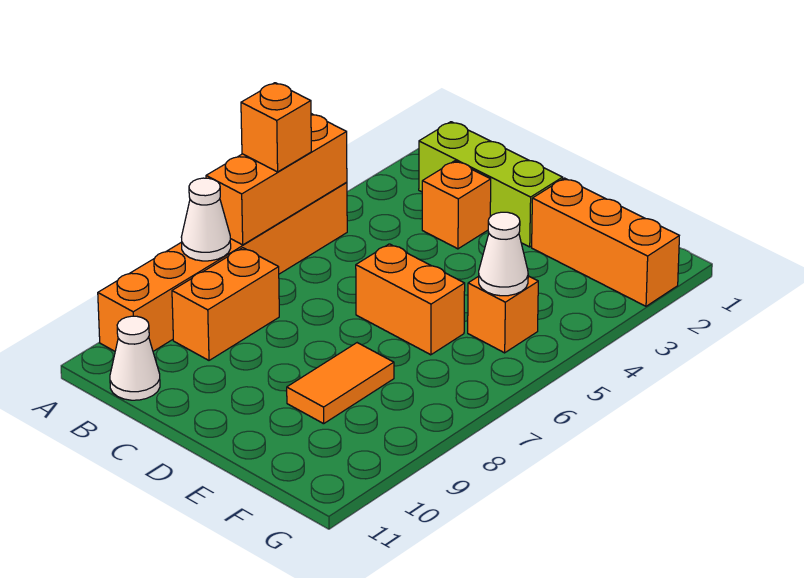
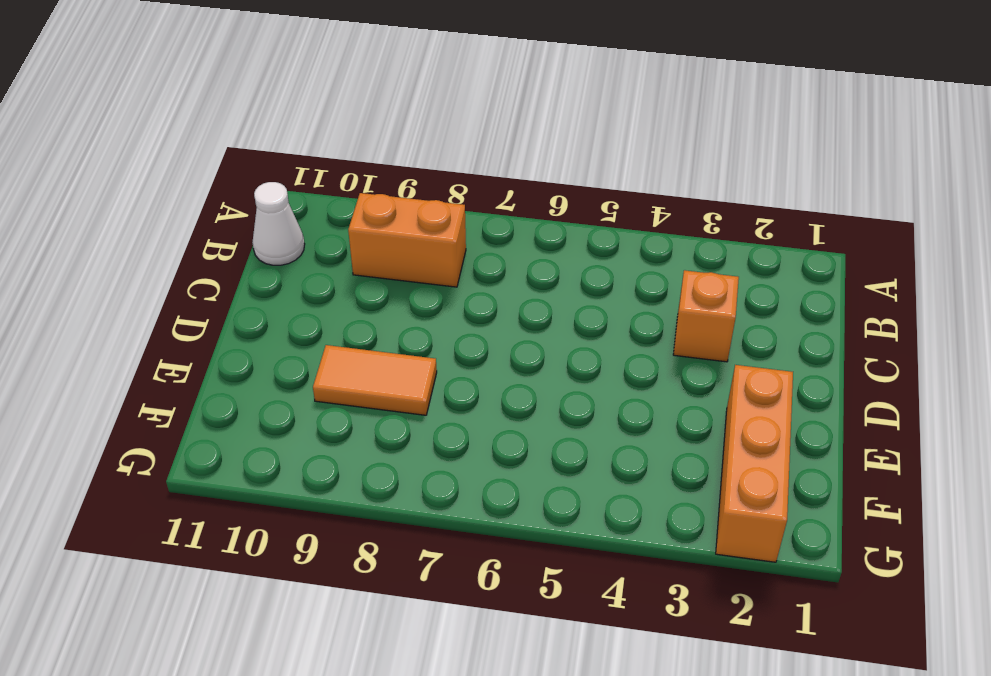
none -> orange 1x6 brick [98,182,347,351]
none -> lime 1x3 brick [419,122,563,247]
none -> orange 1x2 brick [356,244,465,355]

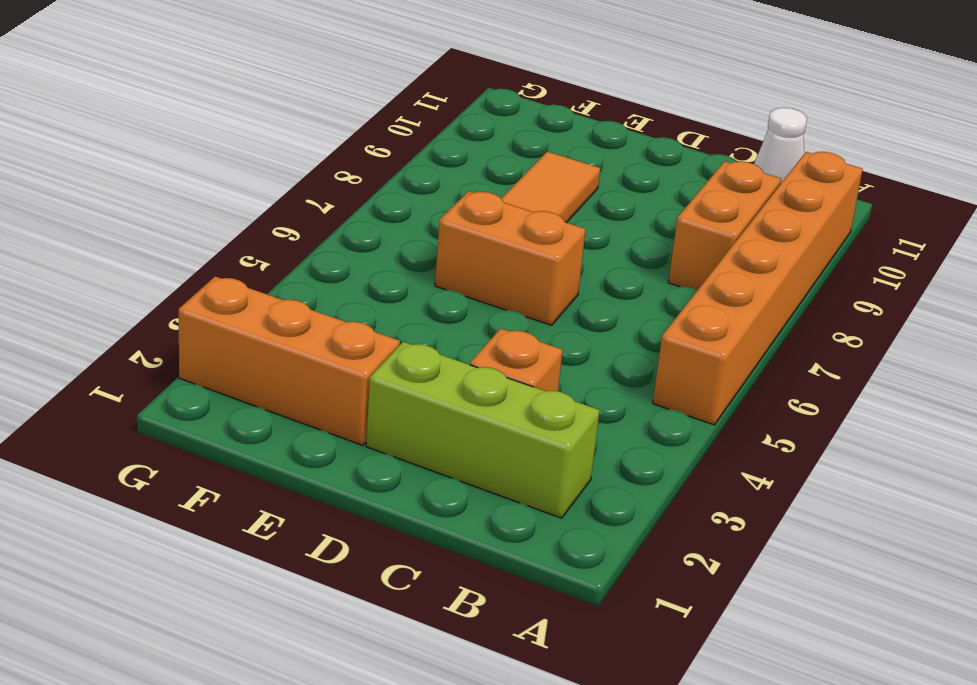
none -> orange 1x1 brick [468,276,538,353]
none -> orange 1x3 brick [206,114,347,245]
none -> white 1x1 cone [181,178,231,261]

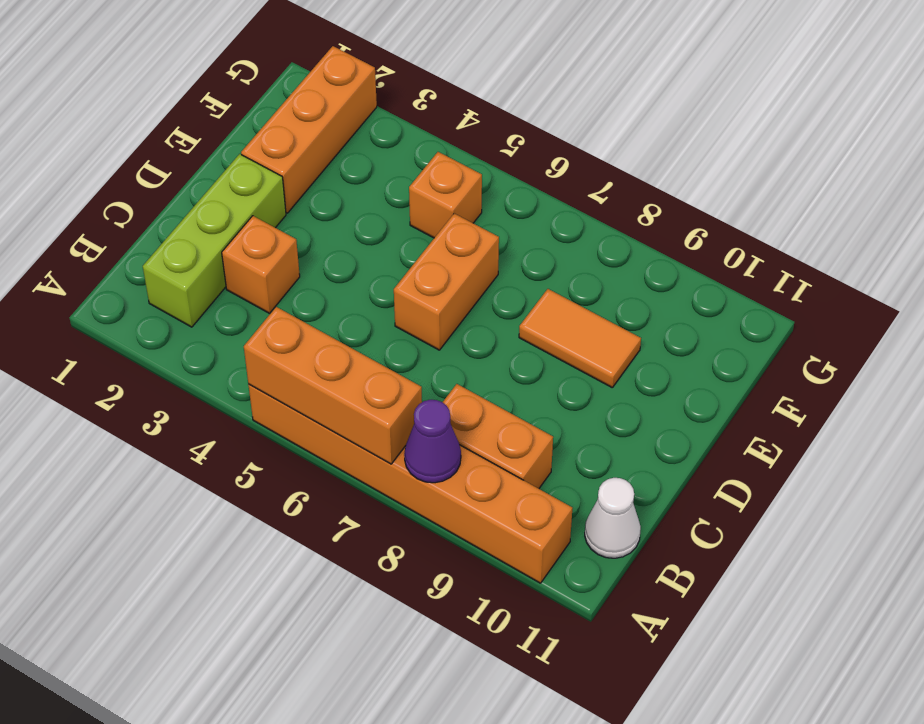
purple 1x1 cone [404,400,461,483] -> white 1x1 cone [181,178,231,261]
none -> white 1x1 cone [479,212,528,296]
none -> orange 1x1 brick [241,83,311,172]

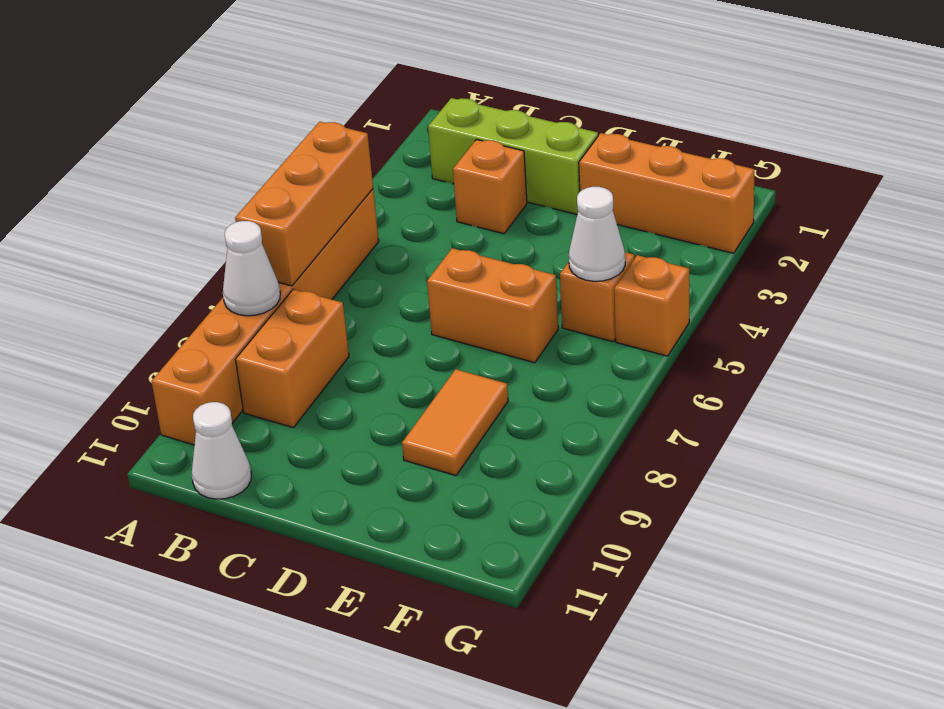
orange 1x1 brick [614,255,689,356] -> orange 1x1 brick moved to [241,83,311,172]

